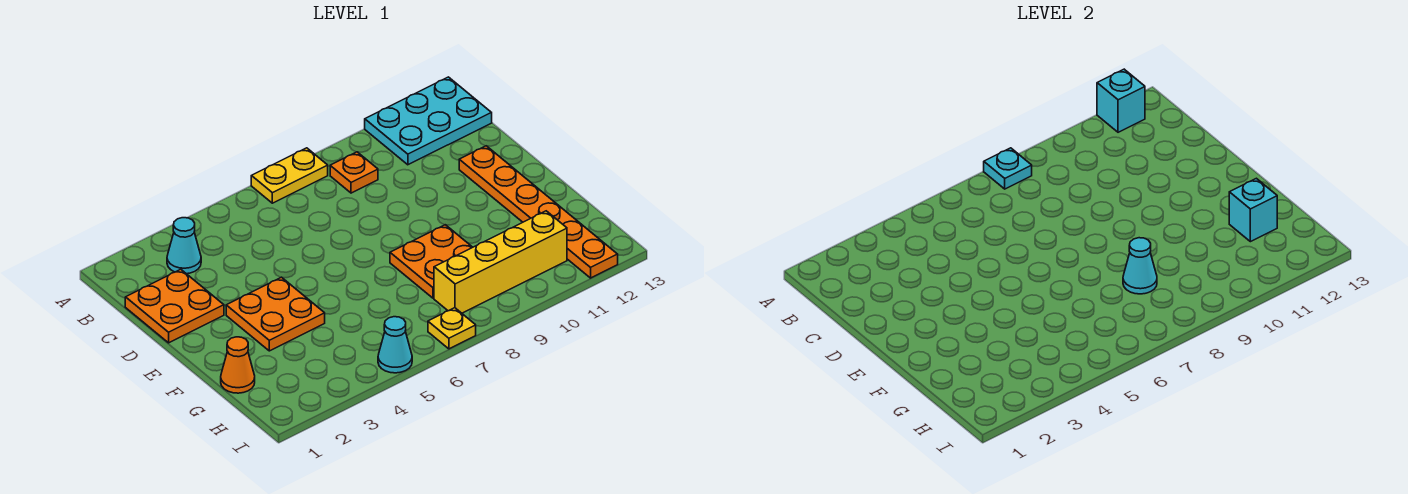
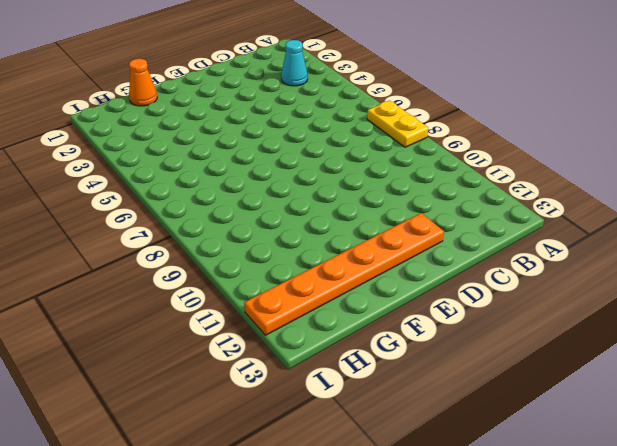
none -> cyan 2x3 plate [365,77,492,165]
none -> orange 1x1 plate [330,152,378,193]
none -> orange 2x2 plate [125,269,224,343]

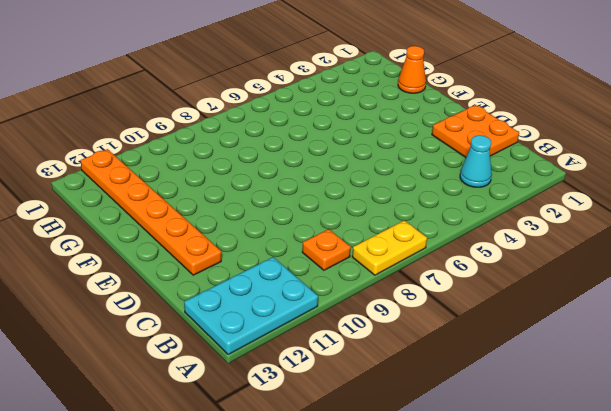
none -> orange 2x2 plate [226,277,325,351]
none -> orange 2x2 plate [390,225,473,298]
none -> yellow 1x4 brick [434,211,567,313]

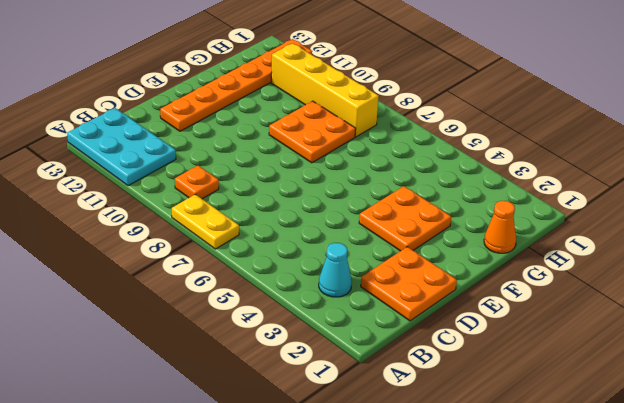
none -> cyan 1x1 cone [378,317,412,373]
none -> yellow 1x1 plate [428,308,476,349]
none -> cyan 1x1 plate [984,148,1032,189]

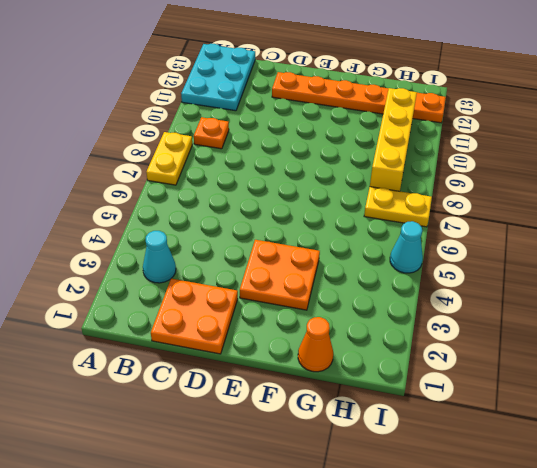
yellow 1x2 plate [364,187,432,227] -> yellow 1x1 plate [428,308,476,349]
none -> orange 2x2 plate [390,225,473,298]
none -> cyan 1x1 plate [984,148,1032,189]
none -> cyan 1x1 brick [1097,69,1145,132]

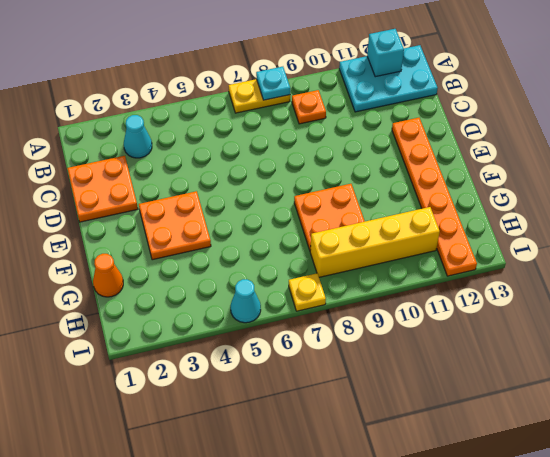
none -> cyan 1x1 cone [1123,238,1157,294]
none -> cyan 1x1 brick [1229,178,1277,242]

